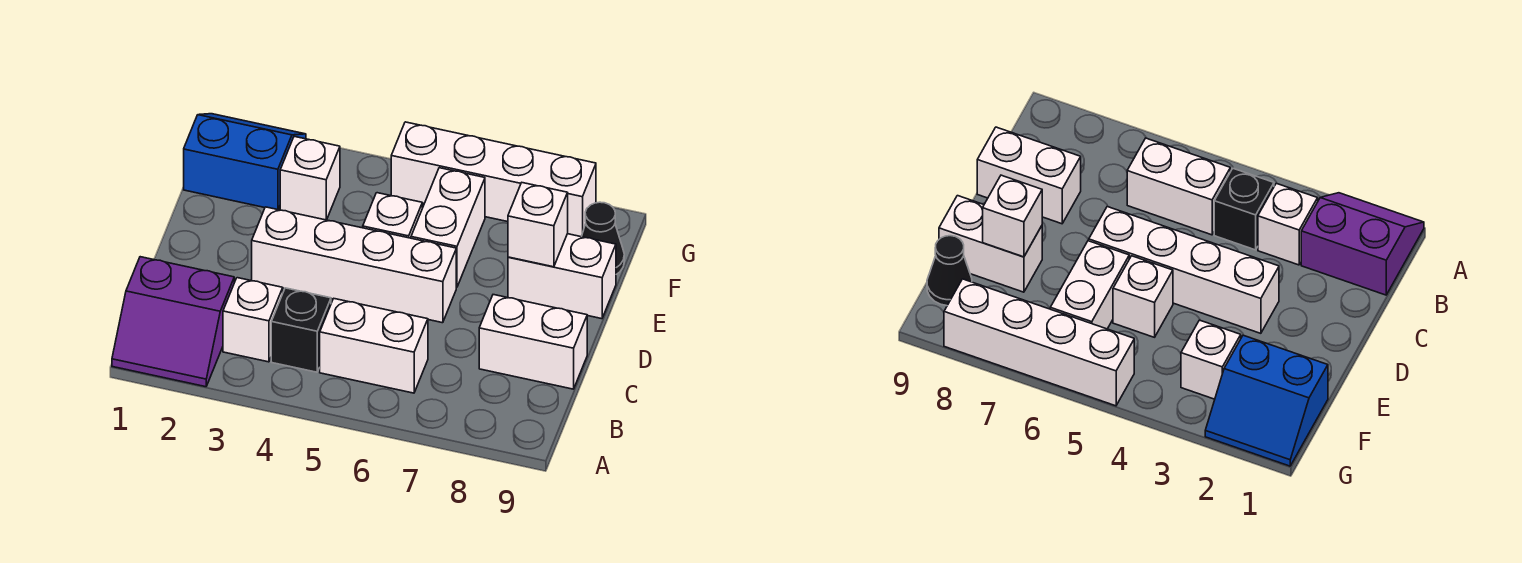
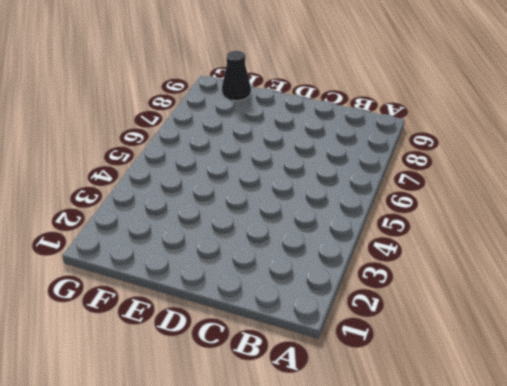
none -> purple 2x2 slope [112,257,234,387]
none -> white 1x1 brick [223,278,283,362]
none -> black 1x1 brick [271,288,331,372]

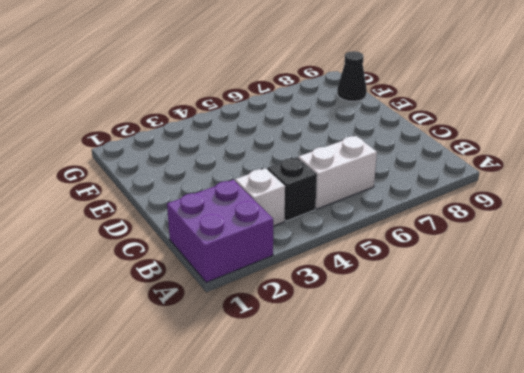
purple 2x2 brick [167,180,273,283] -> purple 2x2 slope [112,257,234,387]
none -> white 1x2 brick [479,295,587,389]
none -> white 1x4 brick [252,207,456,323]
none -> white 1x1 brick [363,193,422,238]

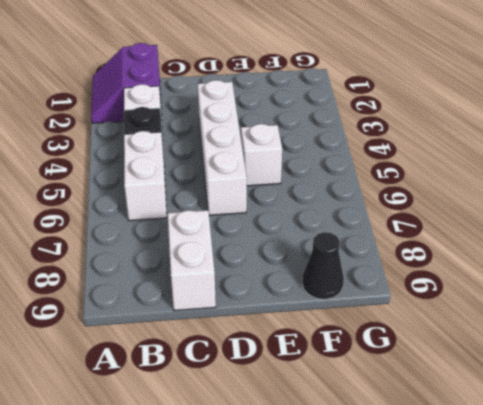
none -> white 1x2 brick [411,168,485,287]
none -> white 1x2 brick [508,234,616,319]
none -> blue 2x2 slope [184,114,306,210]

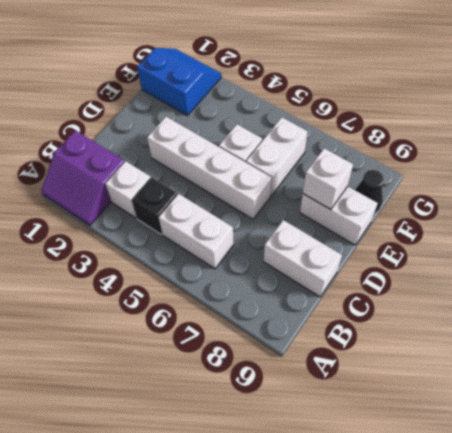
none -> white 1x1 brick [280,136,340,220]
none -> white 1x4 brick [391,122,596,237]

